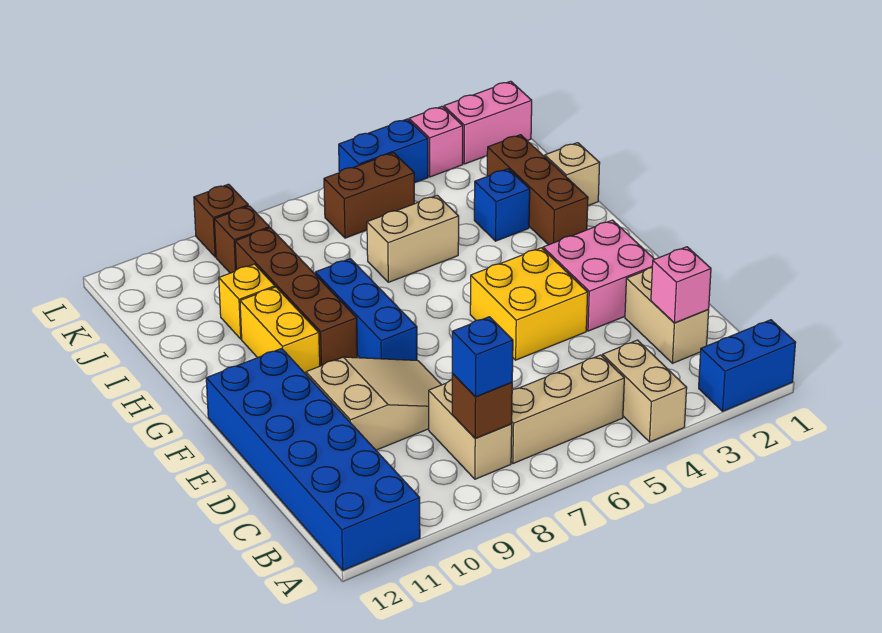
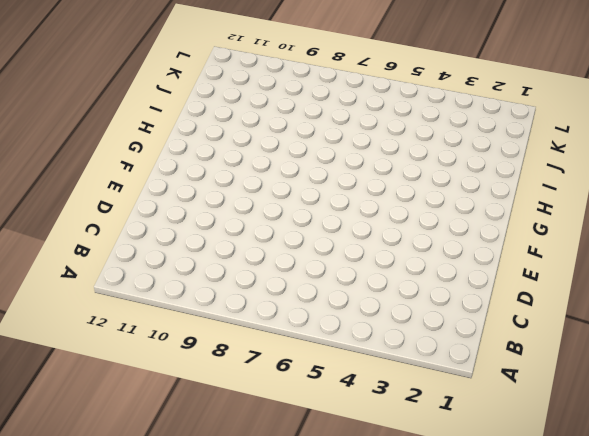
none -> blue 1x2 brick [699,320,796,411]
none -> tan 1x2 brick [603,340,687,442]
none -> blue 2x6 brick [206,348,420,570]

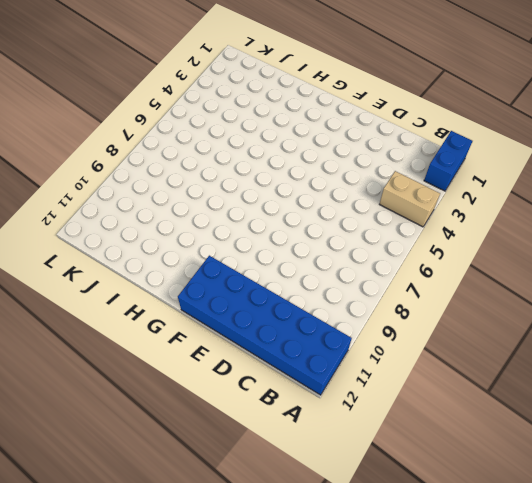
none -> tan 1x3 brick [511,355,624,464]
none -> tan 1x2 brick [429,380,512,479]
none -> tan 1x2 brick [625,268,709,363]

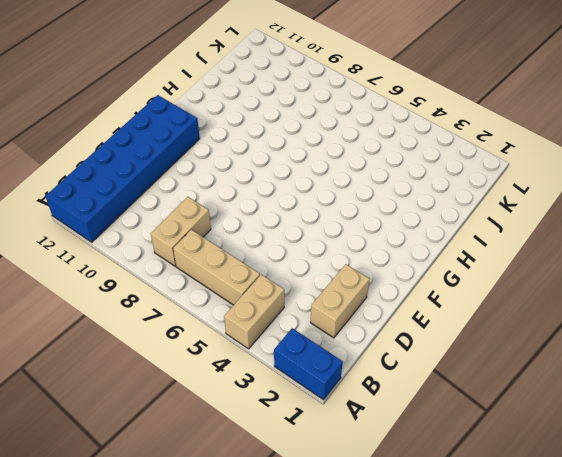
none -> tan 2x3 slope [306,357,441,450]
none -> pink 2x2 brick [543,220,654,331]
none -> yellow 2x2 brick [470,248,588,360]

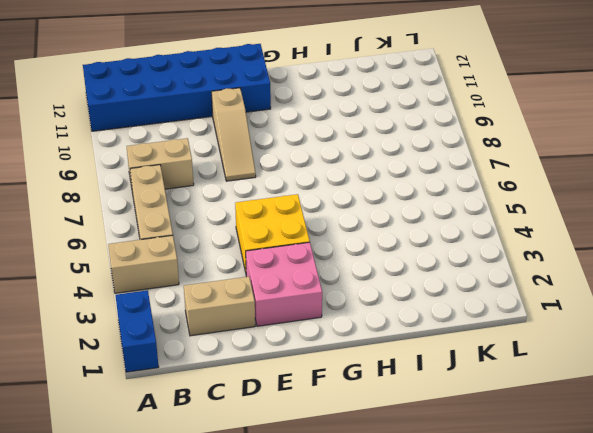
tan 1x3 slope [212,88,256,181] -> tan 2x3 slope [306,357,441,450]
none -> blue 1x3 brick [315,259,417,360]
none -> brown 1x4 brick [235,228,357,366]
none -> yellow 1x2 brick [240,287,320,374]

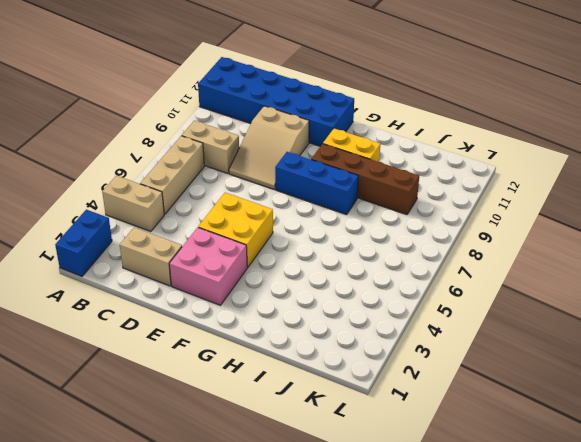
none -> brown 1x3 brick [487,135,588,245]
none -> tan 1x1 brick [545,143,600,206]
none -> blue 1x1 brick [474,169,530,241]

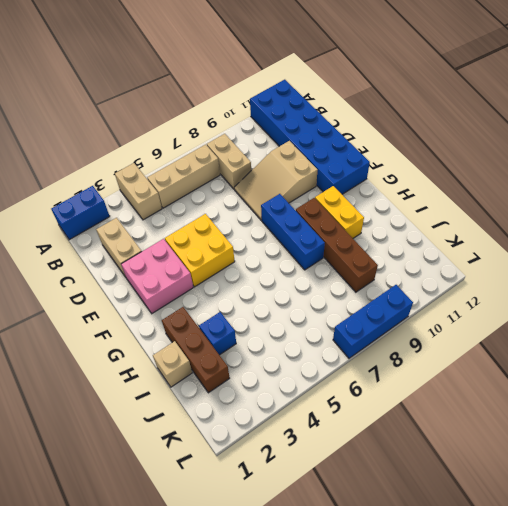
blue 1x3 brick [333,285,413,358] -> brown 1x1 brick [194,184,248,257]
none -> tan 1x2 brick [367,195,459,282]
none -> yellow 1x1 brick [219,264,275,339]
none -> brown 1x2 brick [324,153,414,238]

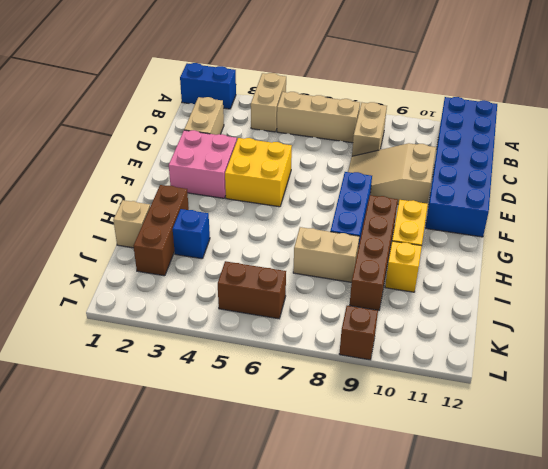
tan 1x2 brick [293,227,359,282] -> tan 1x2 brick moved to [367,195,459,282]
none -> brown 1x1 brick [214,206,269,273]
none -> pink 1x2 brick [444,81,532,164]
none -> pink 1x1 brick [409,106,463,177]

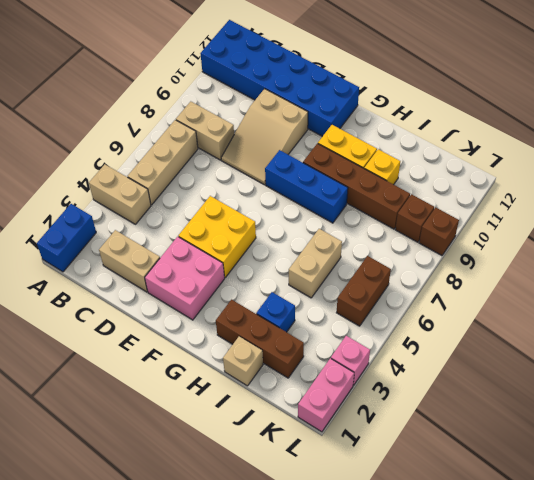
none -> blue 1x2 brick [339,119,428,183]
none -> brown 1x1 brick [452,374,512,438]
none -> pink 1x1 brick [651,247,711,323]

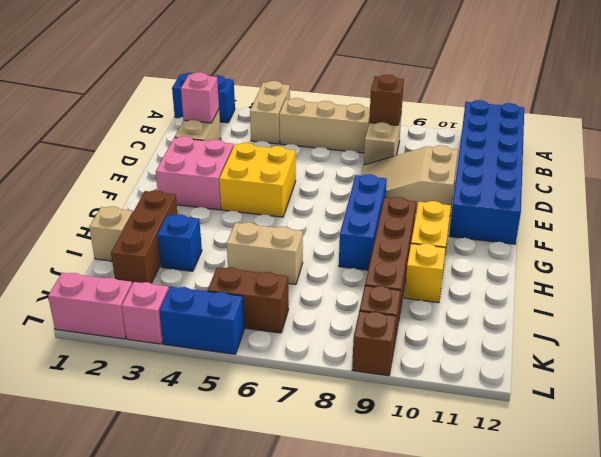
none -> blue 1x1 brick [452,317,513,397]

